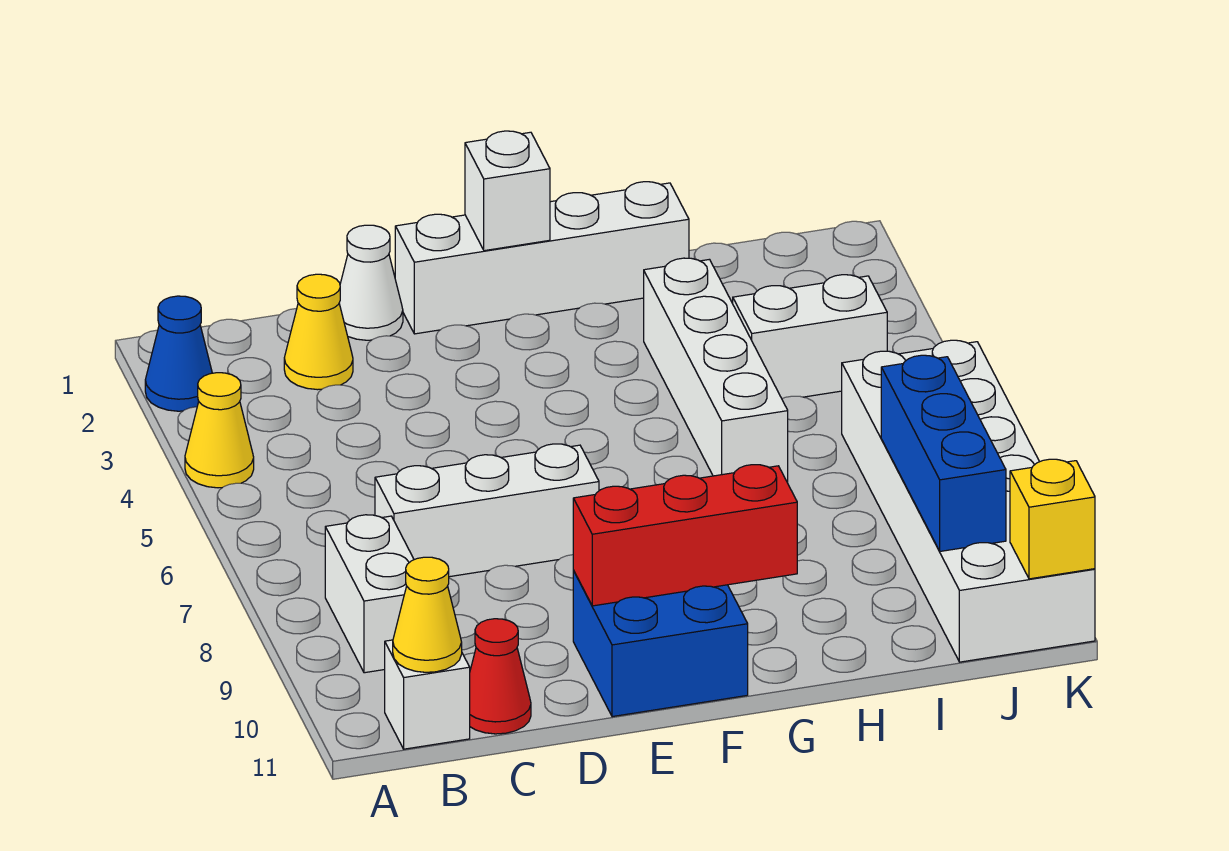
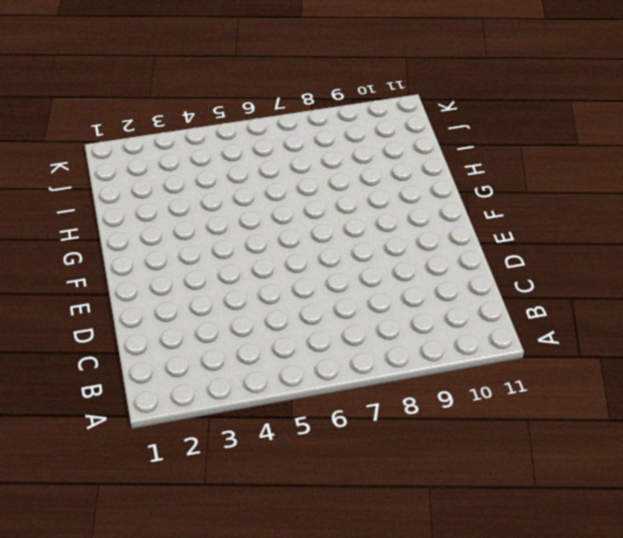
none -> blue 1x1 cone [145,296,212,411]
none -> yellow 1x1 cone [185,373,254,488]
none -> white 1x2 brick [325,515,414,673]

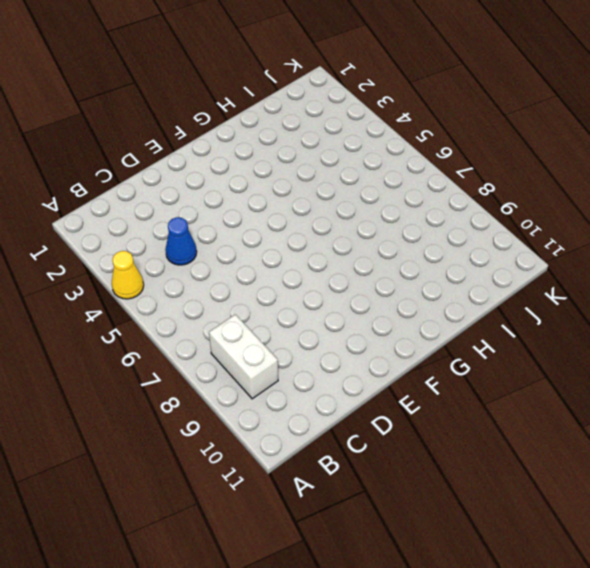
blue 1x1 cone [165,217,197,265] -> blue 1x1 cone moved to [145,296,212,411]
none -> white 1x1 brick [385,640,470,749]
none -> yellow 1x1 cone [284,274,353,390]
none -> white 1x3 brick [375,444,599,577]

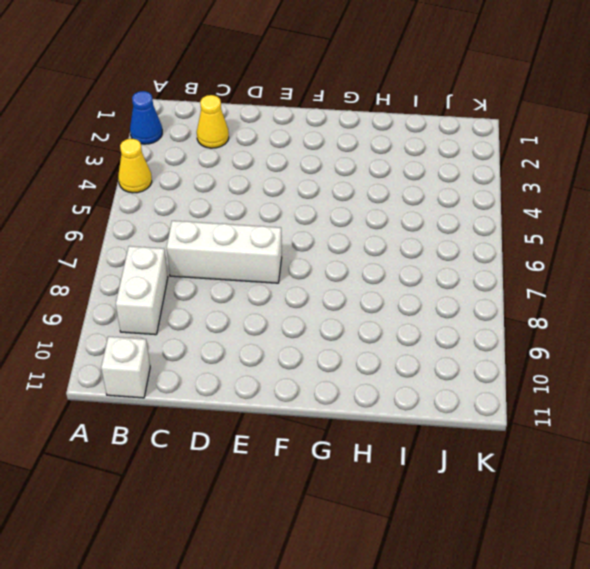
none -> red 1x1 cone [470,619,531,734]
none -> white 1x1 cone [339,225,403,340]
none -> white 1x4 brick [395,182,689,334]

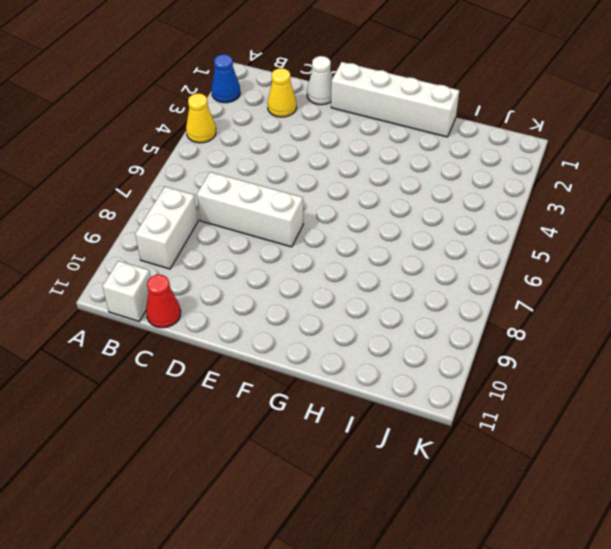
none -> blue 2x2 brick [573,571,748,717]
none -> white 1x4 brick [644,258,788,482]
none -> white 1x2 brick [733,275,887,399]

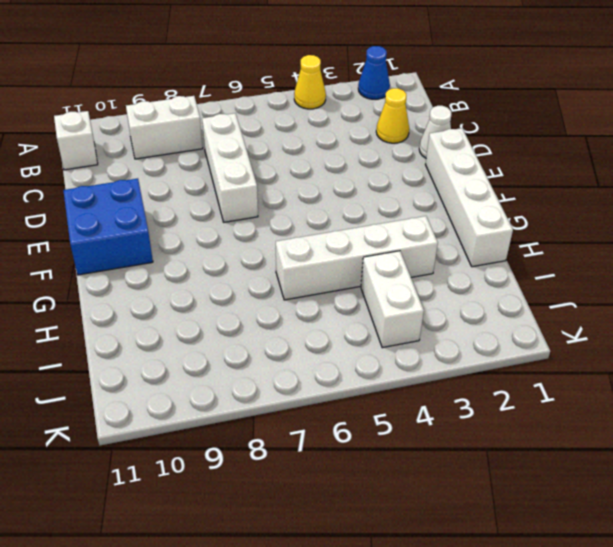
none -> red 1x1 cone [470,619,531,734]
none -> white 2x6 brick [842,340,1095,662]
none -> yellow 1x1 cone [393,557,462,672]

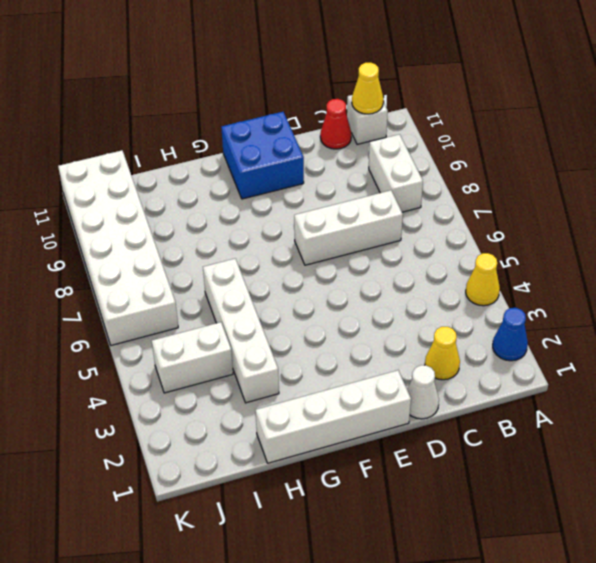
none -> red 1x3 brick [573,465,797,606]
none -> white 1x1 brick [465,131,550,251]
none -> blue 1x3 brick [881,355,1006,551]

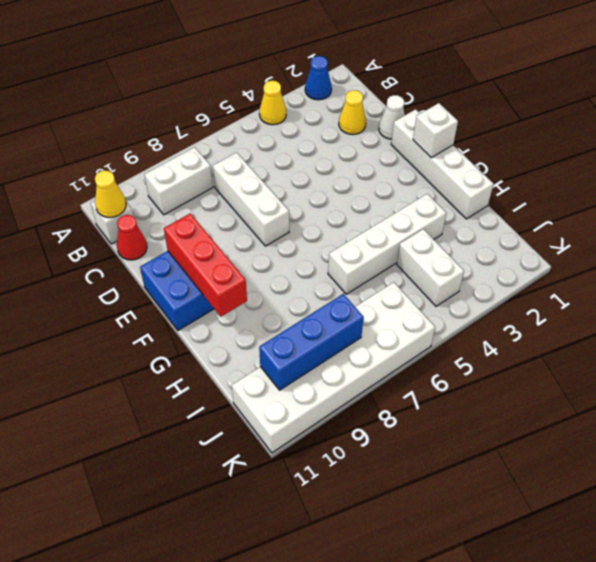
none -> yellow 1x1 brick [1010,459,1095,579]

